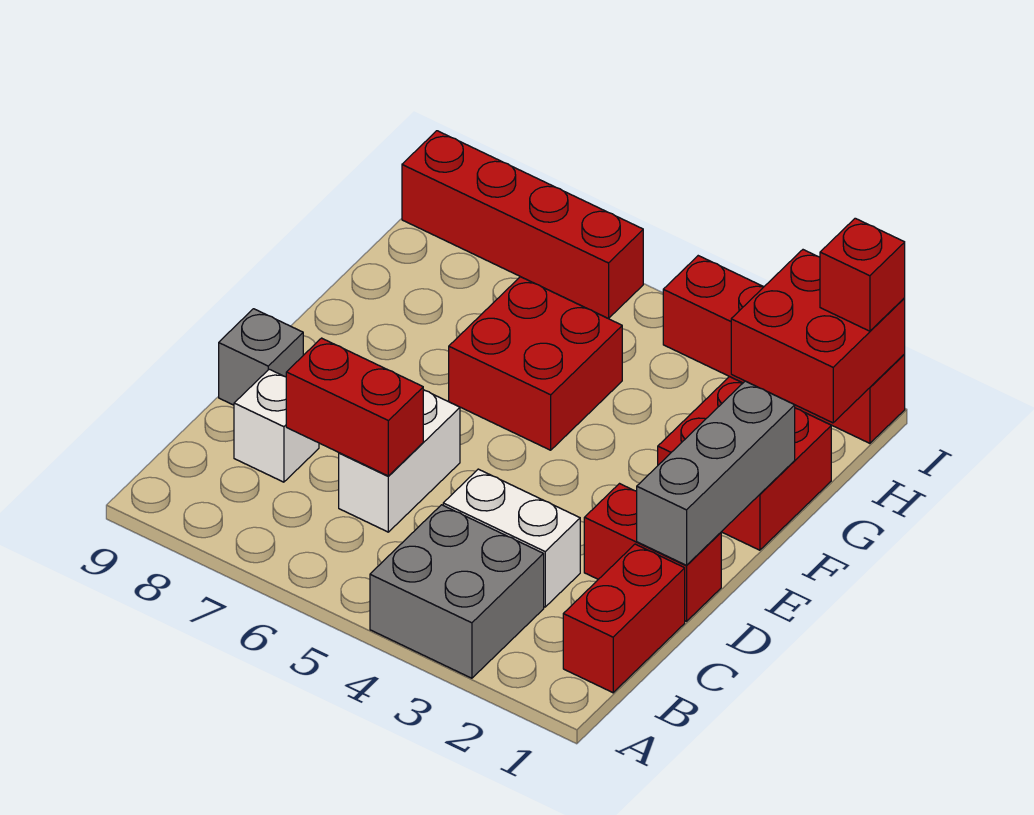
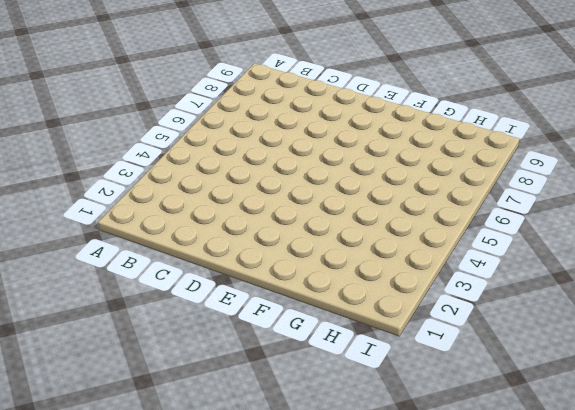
none -> grey 2x2 brick [370,505,544,678]
none -> red 1x2 brick [563,544,685,693]
none -> white 1x2 brick [443,469,580,607]

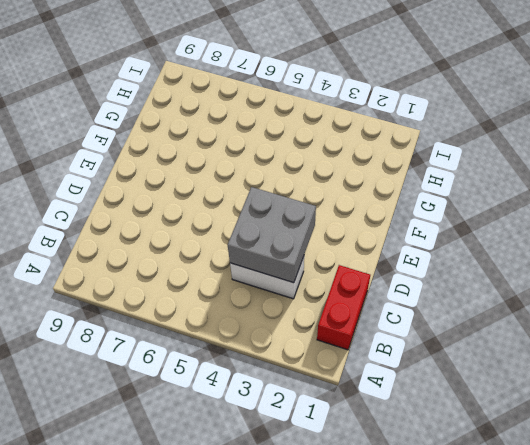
grey 2x2 brick [228,187,316,283] -> grey 2x2 brick moved to [370,505,544,678]
none -> white 1x2 brick [339,390,460,532]
none -> white 1x1 brick [234,369,319,482]
none -> red 1x2 brick [584,484,721,621]

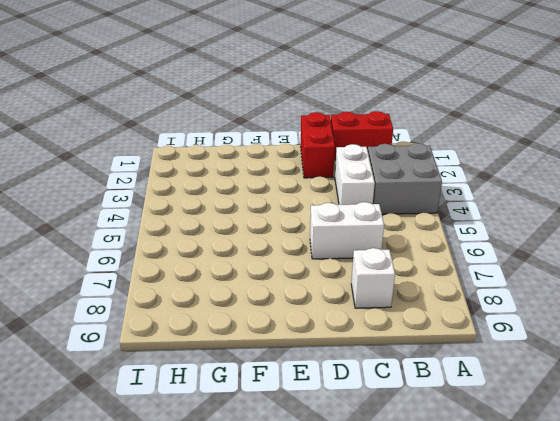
none -> grey 1x1 brick [219,309,303,405]
none -> red 2x2 brick [658,377,831,550]
none -> red 2x2 brick [449,277,622,450]

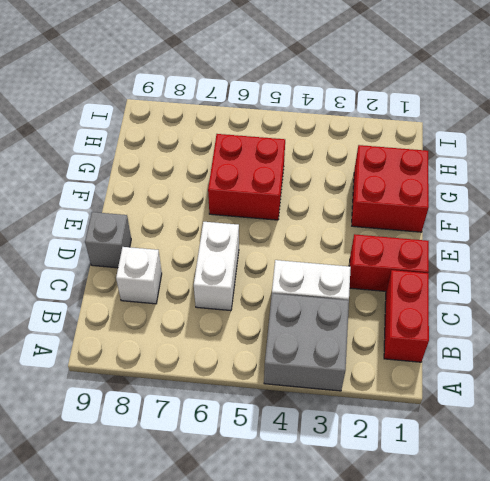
none -> red 1x4 brick [663,256,905,443]
none -> red 1x4 brick [402,131,643,319]
none -> red 1x2 brick [286,338,423,476]

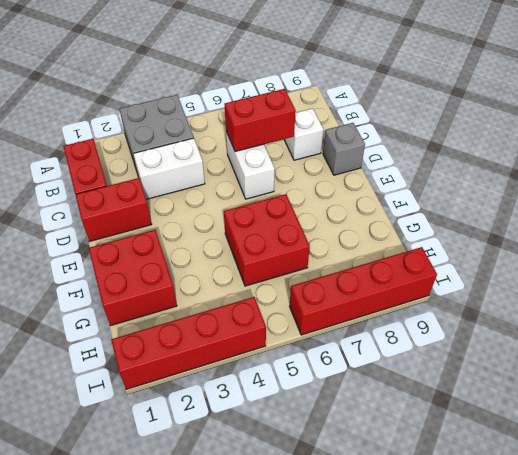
none -> grey 1x3 brick [637,381,795,565]
none -> red 2x2 brick [731,250,905,423]
none -> red 1x1 brick [820,218,905,331]

